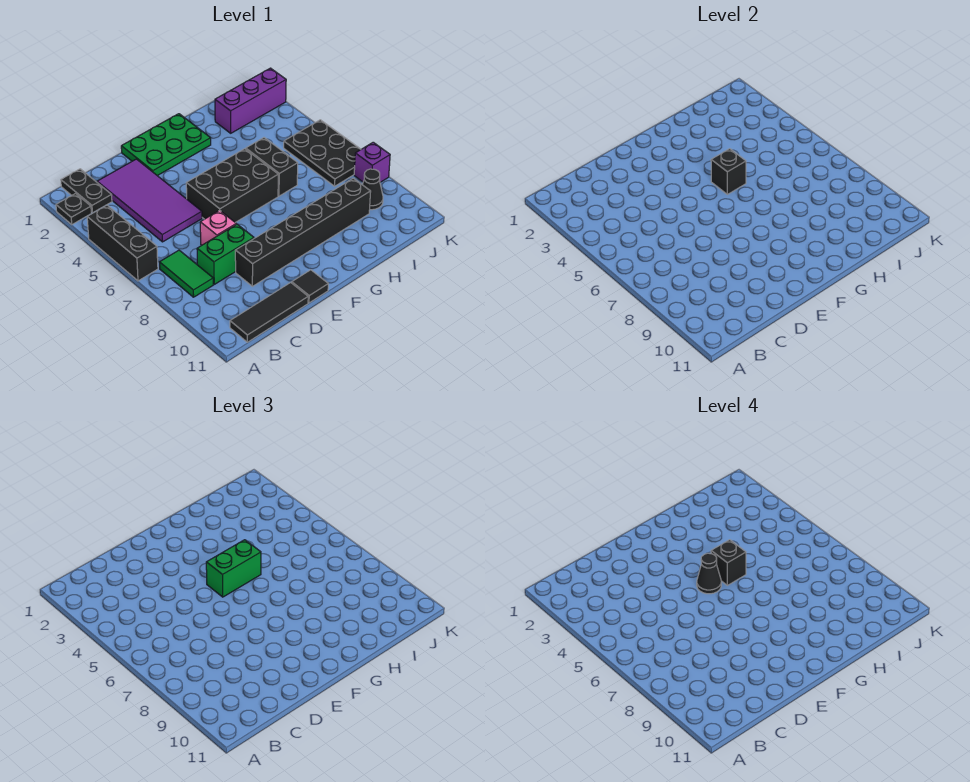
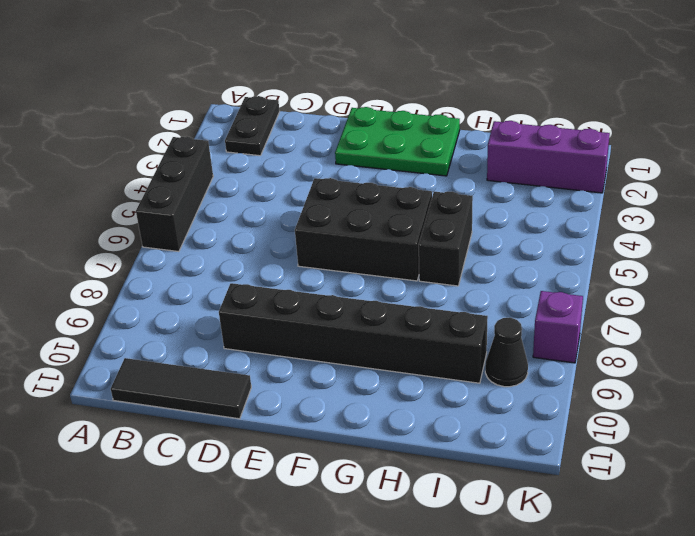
none -> black 1x1 plate [56,193,91,224]
none -> green 1x2 tile [159,250,213,297]
none -> purple 2x4 tile [97,159,202,242]

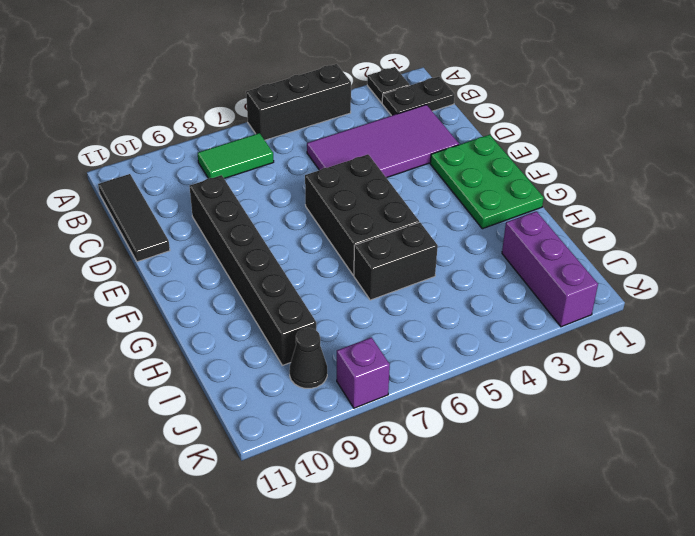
none -> green 1x2 brick [197,224,254,284]
none -> pink 1x1 brick [200,210,236,245]
none -> black 1x1 tile [292,270,328,303]

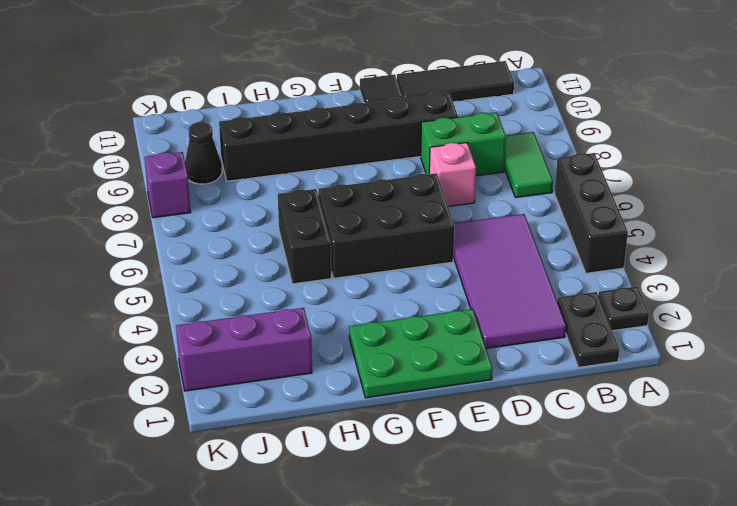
none -> black 2x3 plate [284,120,361,186]
none -> black 1x1 brick [711,149,746,194]
none -> green 1x2 brick [206,540,261,597]

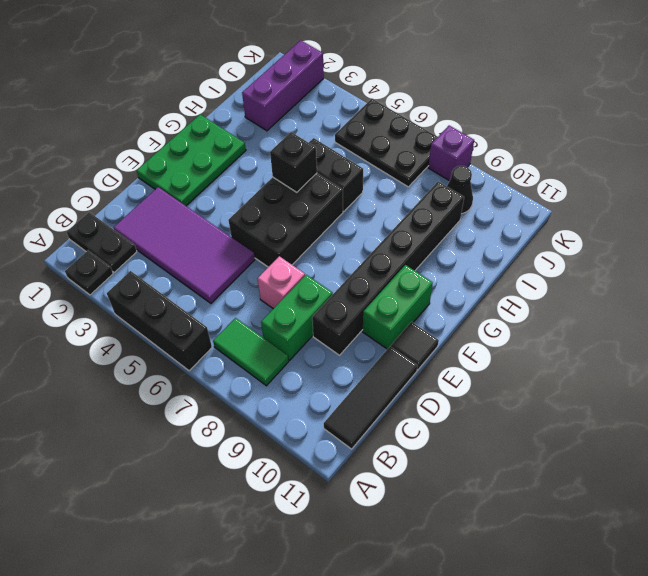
green 1x2 brick [363,265,433,349] -> green 1x2 brick moved to [206,540,261,597]
none -> black 1x1 cone [697,553,721,594]
none -> black 1x1 brick [711,540,746,585]

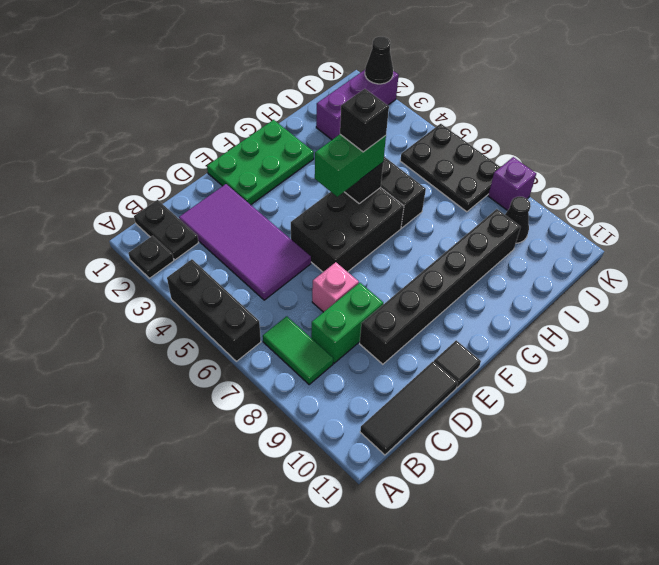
black 1x1 cone [365,37,393,84] -> black 1x1 cone moved to [697,553,721,594]

